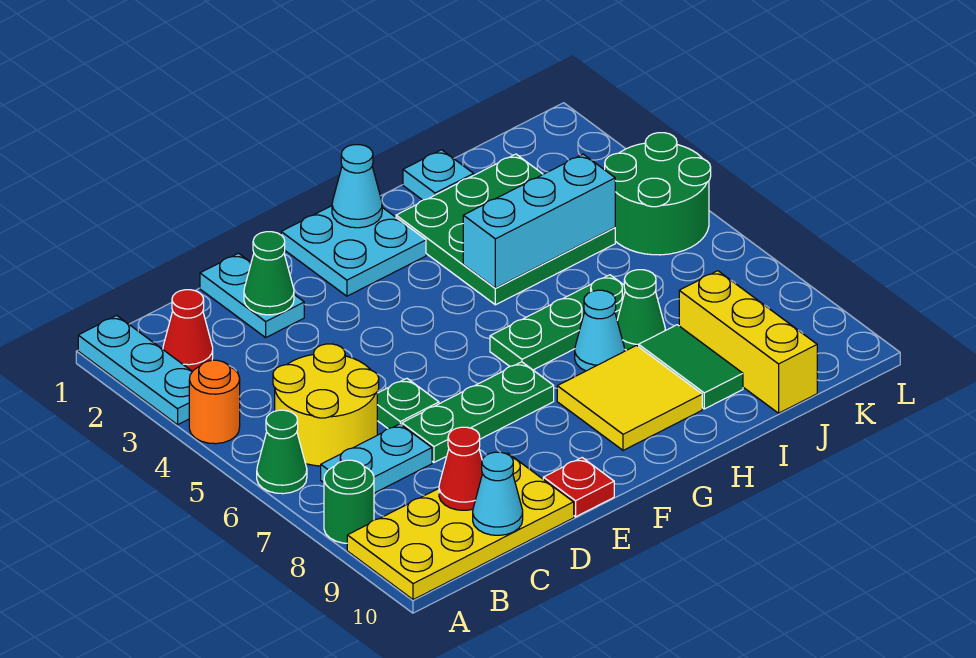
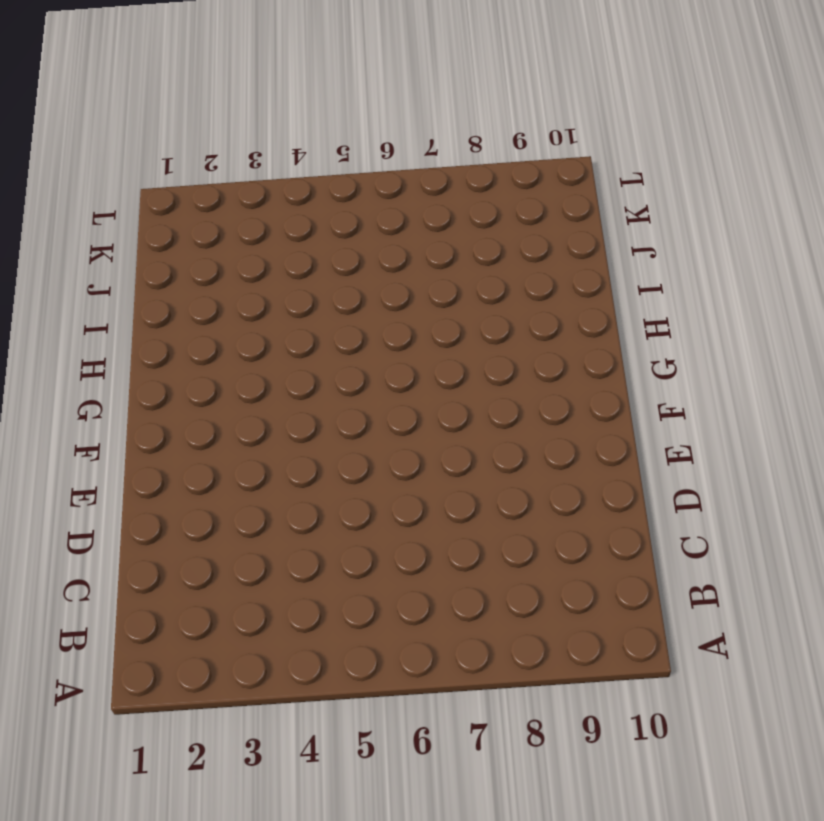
none -> cyan 1x3 plate [78,316,192,425]
none -> orange 1x1 round brick [189,360,240,444]
none -> green 1x1 cone [257,410,307,494]

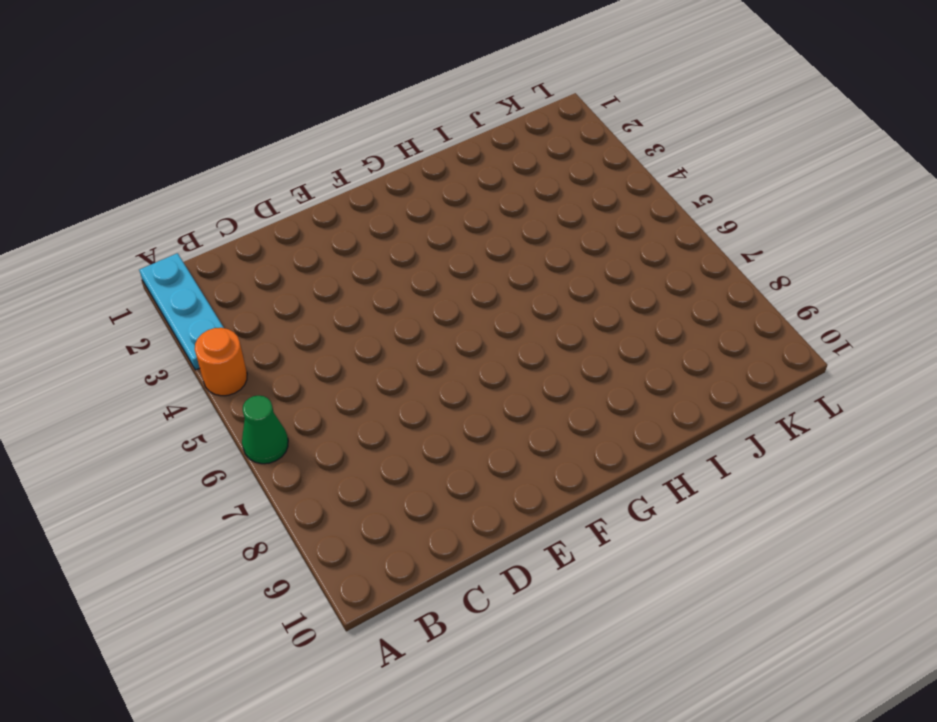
none -> green 1x1 round brick [324,460,374,543]
none -> yellow 2x4 plate [347,453,574,600]
none -> red 1x1 cone [163,290,213,372]

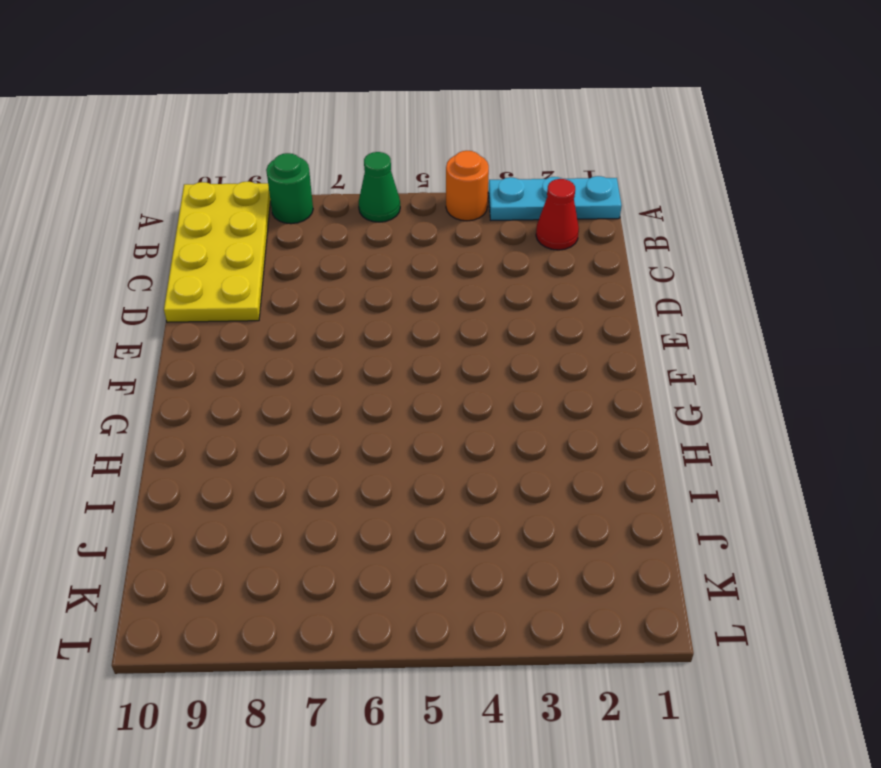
none -> yellow 2x2 round brick [273,344,379,466]
none -> cyan 1x2 plate [321,424,432,493]
none -> cyan 1x2 plate [200,253,304,337]

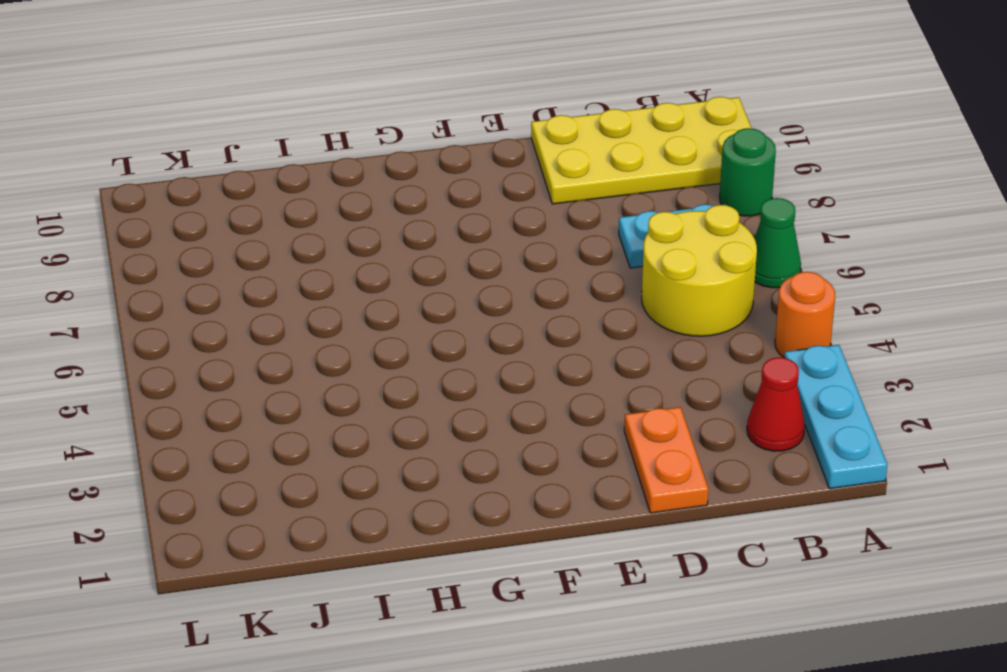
orange 1x2 plate [624,407,708,513] -> cyan 1x2 plate [200,253,304,337]
none -> green 1x1 plate [377,378,439,428]
none -> green 1x3 plate [402,362,554,462]
none -> red 1x1 plate [543,458,614,517]

